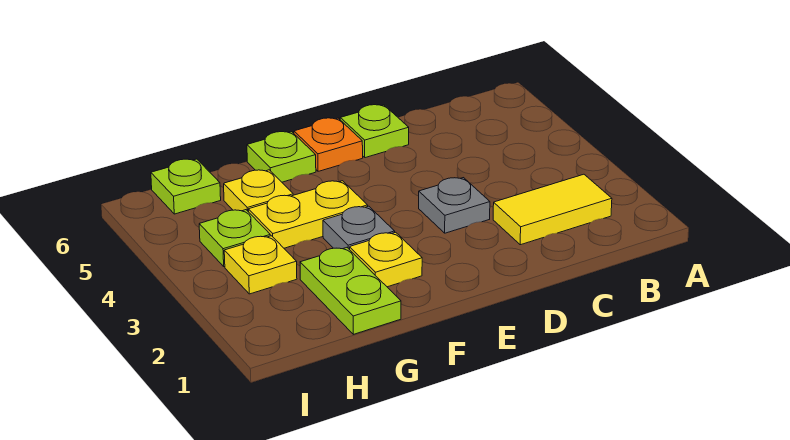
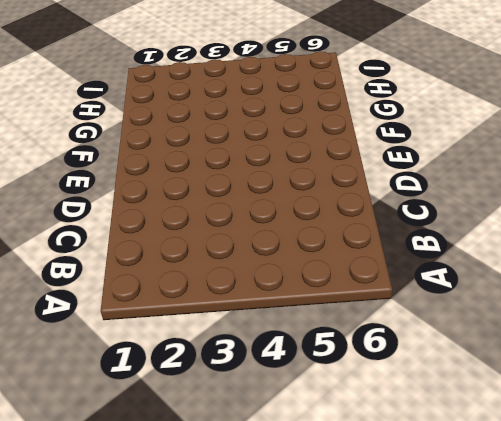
none -> yellow 1x2 tile [493,174,612,245]
none -> grey 1x1 plate [419,178,490,233]
none -> lime 1x1 plate [340,105,409,158]

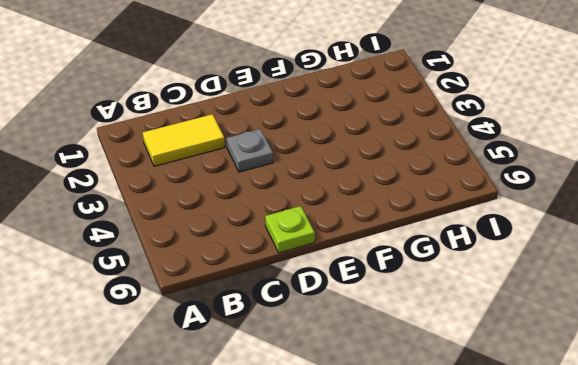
none -> orange 1x1 plate [294,118,363,171]
none -> yellow 1x1 plate [350,232,422,287]
none -> grey 1x1 plate [323,206,395,250]

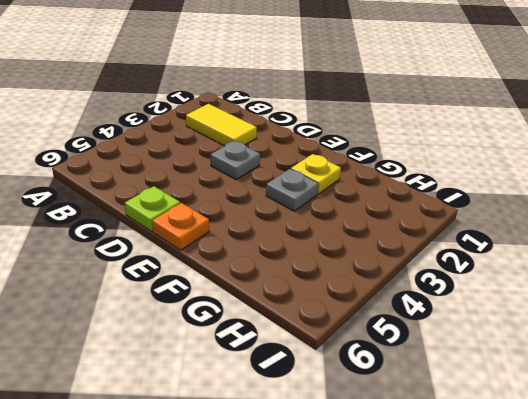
none -> yellow 1x2 plate [248,181,368,248]
none -> lime 1x1 plate [247,132,316,182]
none -> lime 1x2 plate [300,248,401,334]

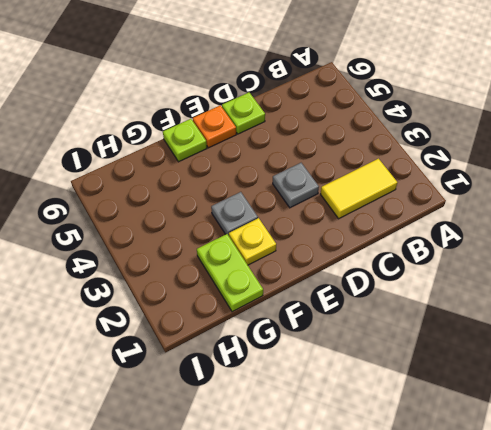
none -> yellow 1x2 plate [248,181,368,248]
none -> yellow 1x1 plate [224,170,293,212]
none -> yellow 1x1 plate [224,236,297,294]

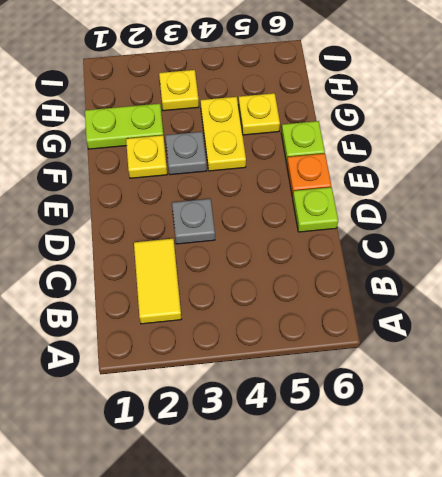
none -> lime 1x1 plate [199,210,270,267]
none -> lime 1x1 plate [151,159,221,214]

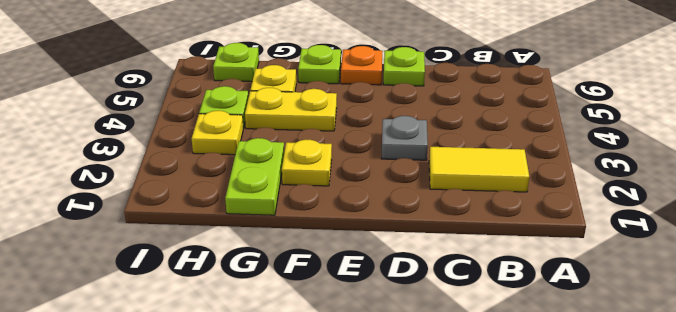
none -> grey 1x1 plate [323,206,395,250]

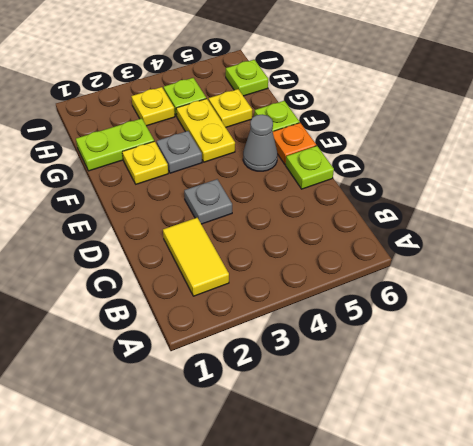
grey 1x1 cone [243,114,277,171] -> none

